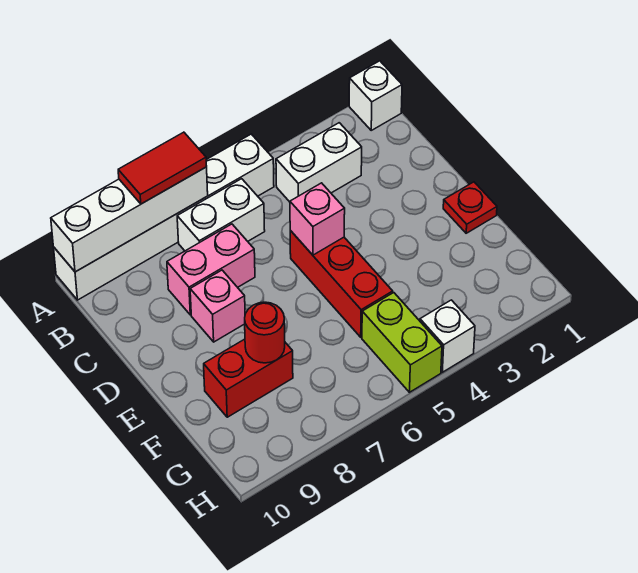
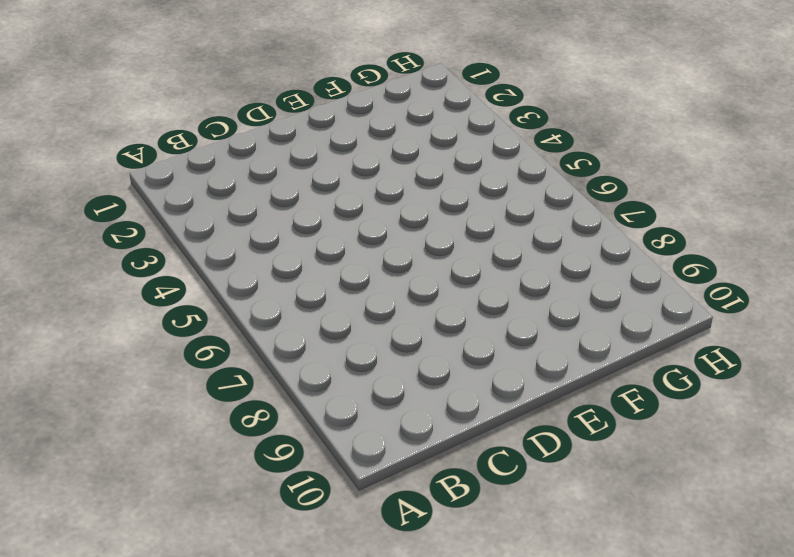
none -> white 1x1 brick [349,61,402,130]
none -> white 1x6 brick [54,134,274,300]
none -> white 1x2 brick [276,123,362,202]

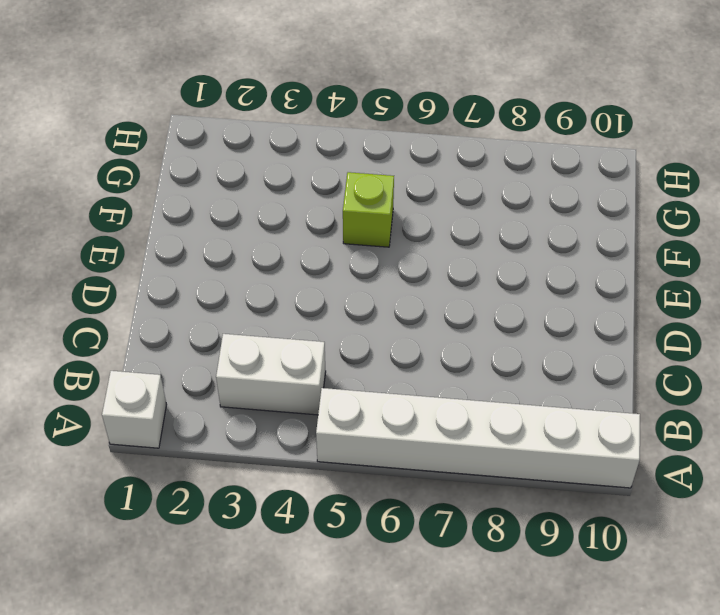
lime 1x1 brick [343,172,394,247] -> red 1x3 brick [290,231,393,337]
none -> white 1x2 brick [177,179,265,251]
none -> pink 1x2 brick [167,224,255,315]
none -> pink 1x1 brick [190,270,245,342]

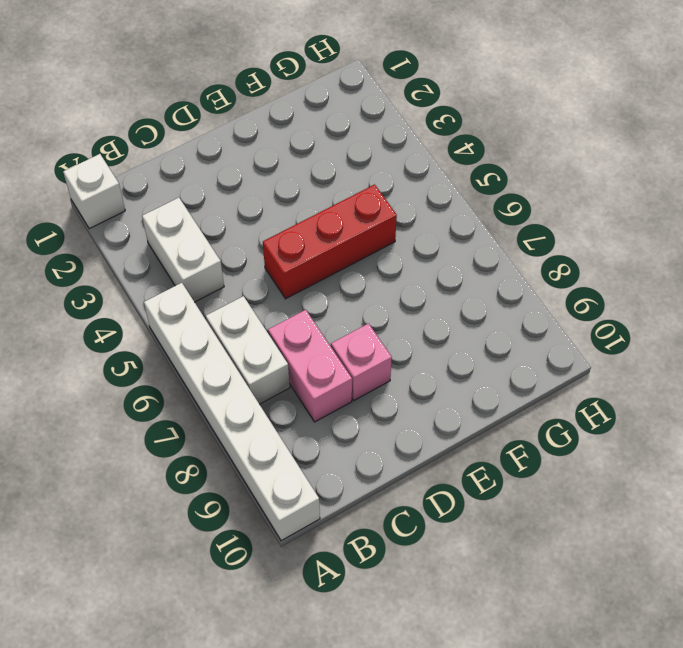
none -> red 1x1 plate [443,182,497,233]
none -> red 1x2 brick [204,339,293,417]
none -> lime 1x2 brick [362,293,442,392]

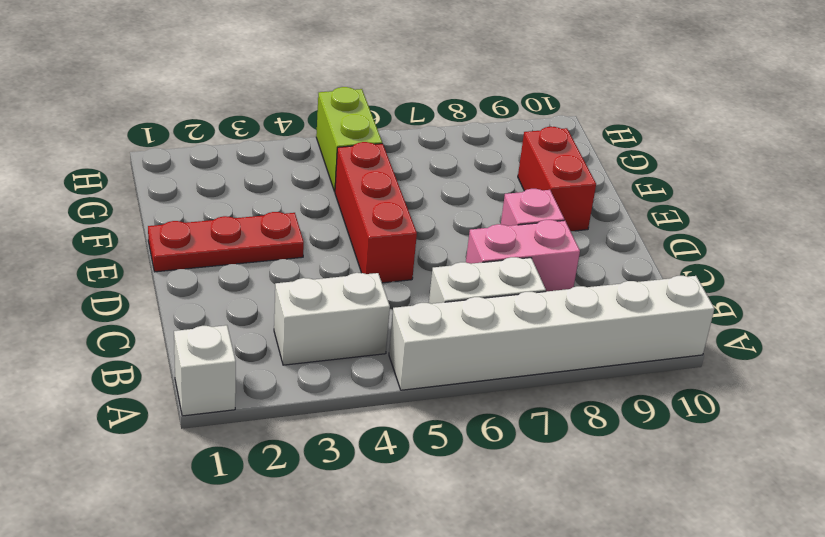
red 1x3 plate [148,212,304,272] -> red 1x1 plate [443,182,497,233]
red 1x2 brick [518,127,596,231] -> red 1x2 brick turned to [204,339,293,417]
none -> white 1x1 brick [420,300,475,372]
none -> white 1x4 brick [51,167,208,272]
none -> pink 1x1 brick [290,183,345,255]

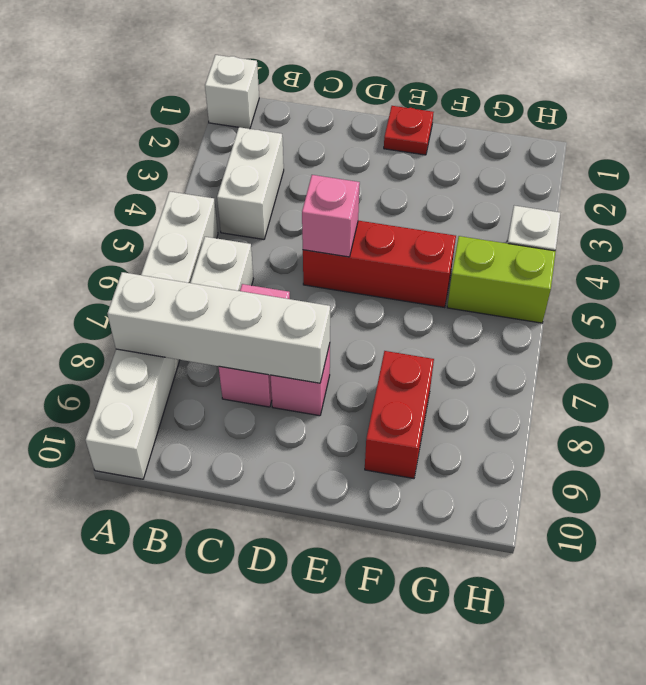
white 1x4 brick [107,272,330,383] -> white 1x4 brick turned to [51,167,208,272]
none -> red 1x1 round brick [245,302,285,363]
none -> red 1x2 tile [118,132,207,204]

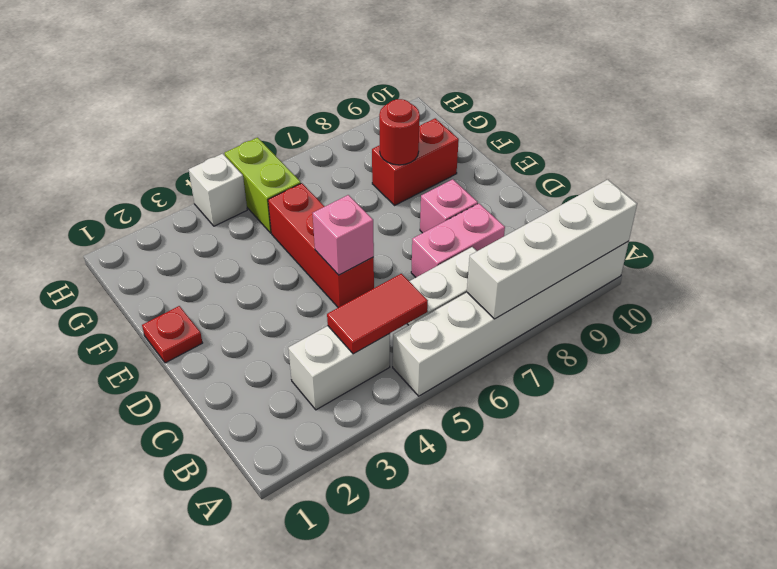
red 1x2 tile [327,274,428,354] -> red 1x2 tile moved to [118,132,207,204]
none -> white 1x1 brick [349,61,402,130]

